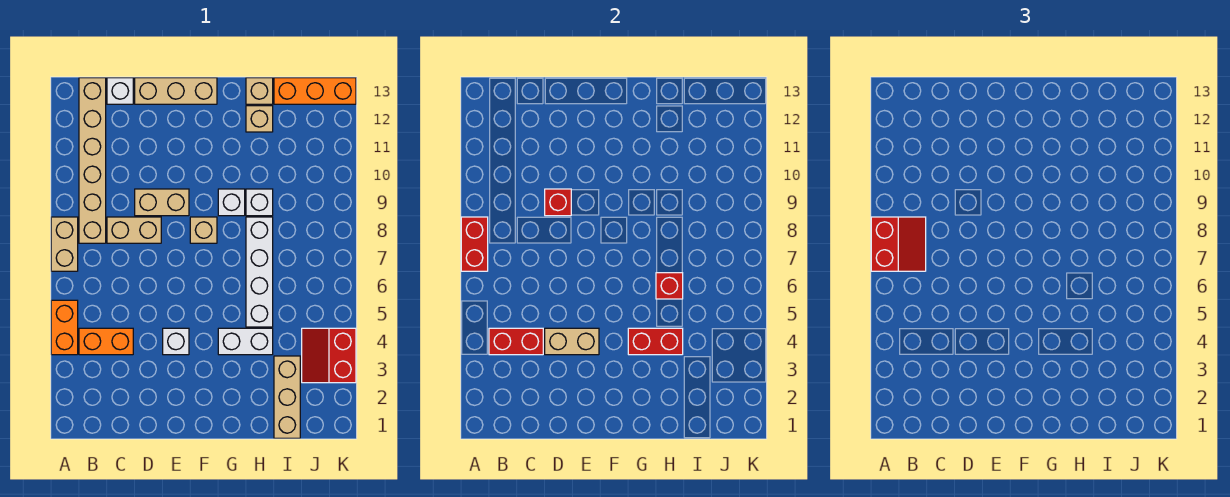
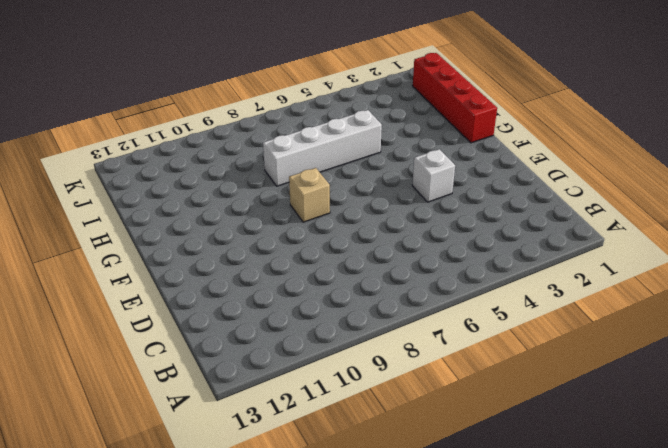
red 1x4 brick [413,53,497,143] -> tan 1x3 brick [274,356,300,438]
none -> orange 1x2 brick [51,300,78,355]
none -> tan 1x2 brick [51,217,78,271]
none -> orange 1x2 brick [79,328,133,355]

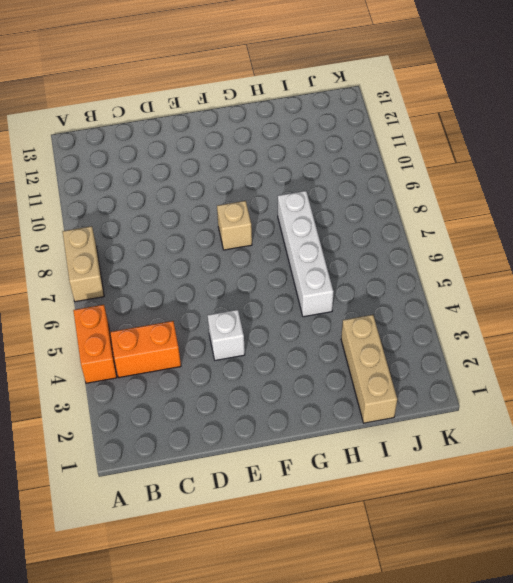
none -> tan 1x6 brick [79,78,106,243]
none -> tan 1x2 brick [107,217,161,243]
none -> white 1x1 brick [107,78,133,104]

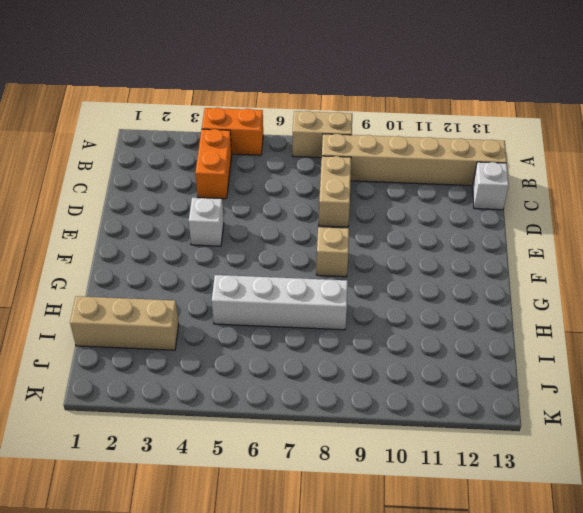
none -> tan 1x2 brick [135,189,189,216]
none -> tan 1x3 brick [135,78,217,104]
none -> white 1x2 brick [218,328,273,355]

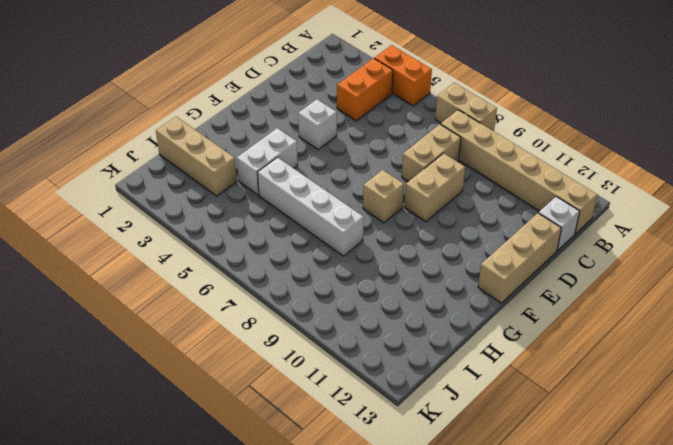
none -> white 1x1 brick [218,189,245,216]
none -> white 1x1 brick [246,189,273,216]
none -> tan 1x1 brick [246,106,273,132]

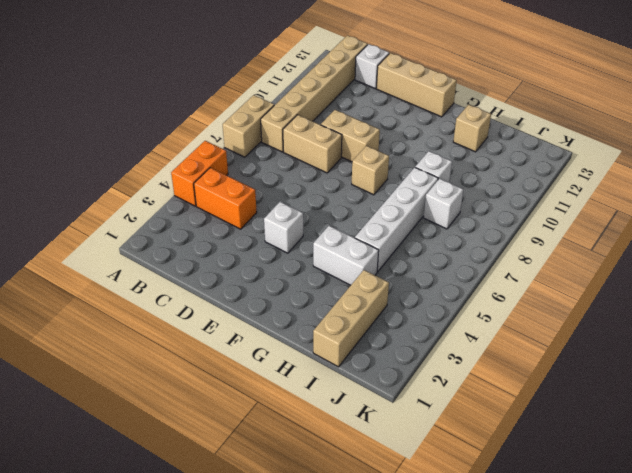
white 1x1 brick [423,179,463,229] -> white 1x1 brick moved to [218,189,245,216]
none -> tan 1x1 brick [246,78,273,104]
none -> orange 1x3 brick [274,78,356,104]
none -> red 2x2 slope [302,328,356,383]

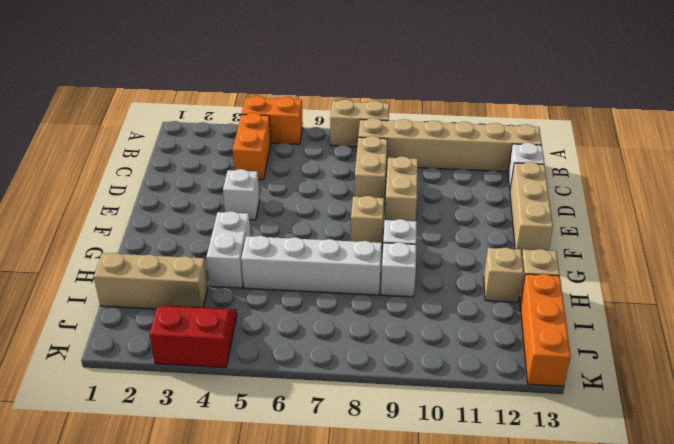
none -> red 1x2 brick [461,217,488,271]
none -> red 1x2 brick [489,328,543,355]
none -> tan 1x2 brick [545,328,599,355]

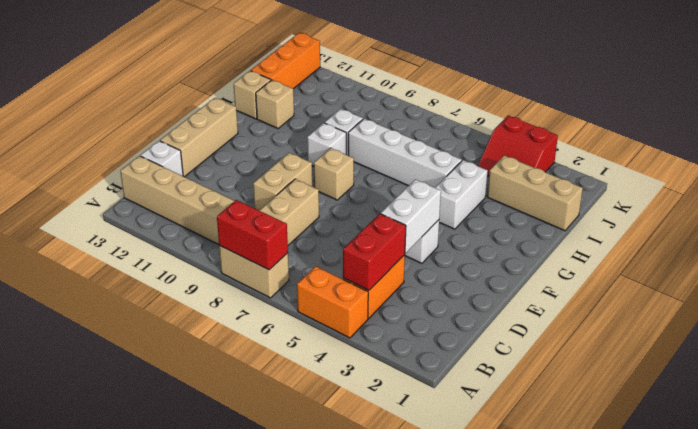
white 1x2 brick [381,179,441,253] -> tan 1x2 brick [545,328,599,355]
none -> red 1x1 brick [545,189,571,216]
none -> red 1x2 brick [628,328,683,355]
none -> red 1x1 brick [656,273,683,299]

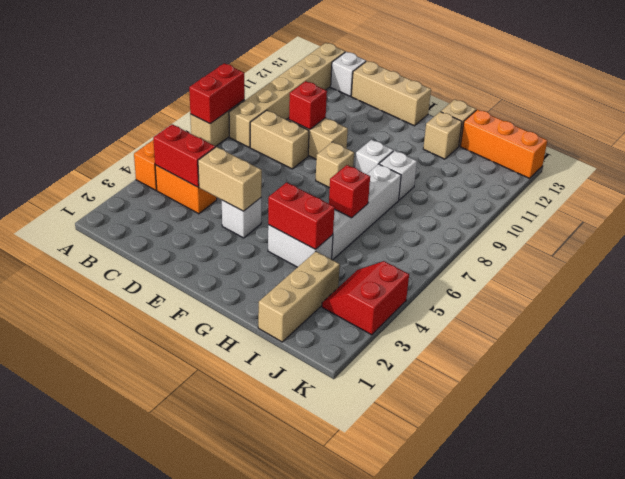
none -> red 2x2 slope [871,217,926,271]

